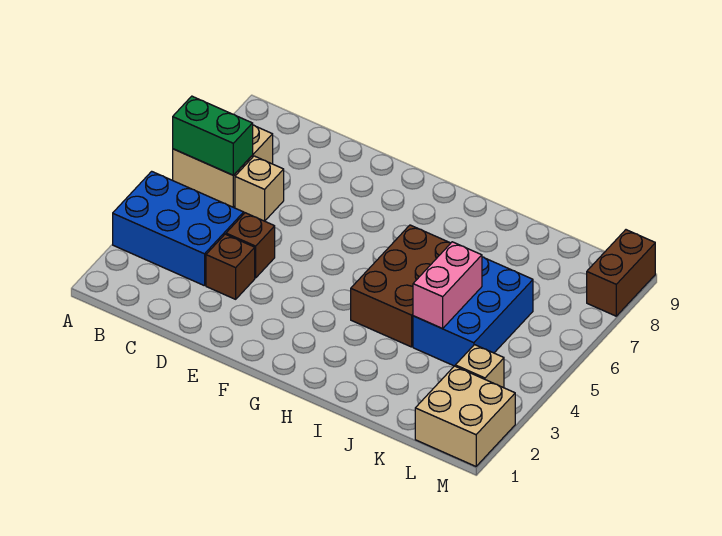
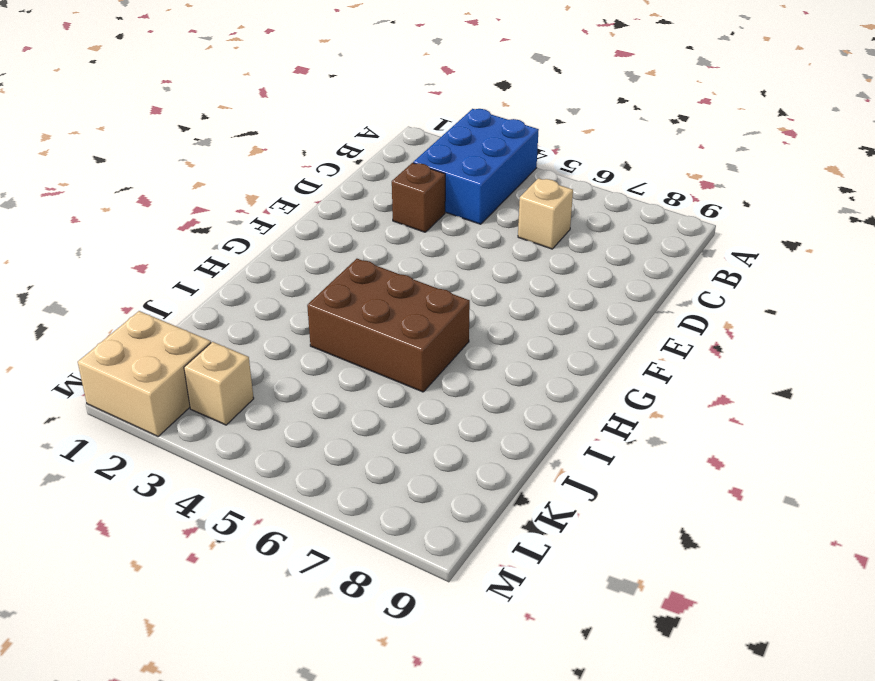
none -> tan 2x2 brick [173,125,273,207]
none -> brown 1x1 brick [226,213,275,278]
none -> blue 2x3 brick [413,257,533,366]

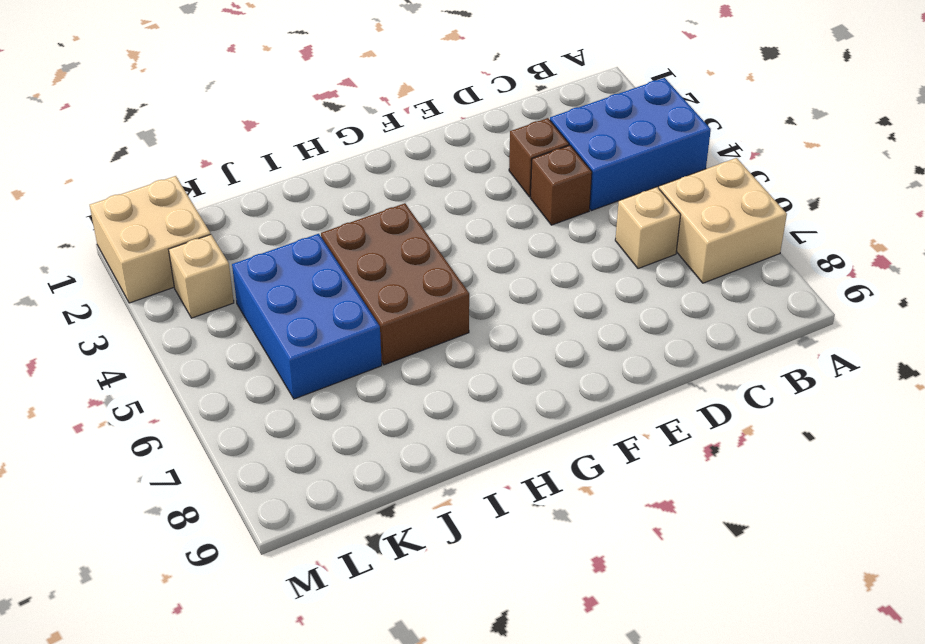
none -> brown 1x2 brick [587,230,655,316]
none -> green 1x2 brick [173,96,253,175]
none -> pink 1x2 brick [413,242,482,329]

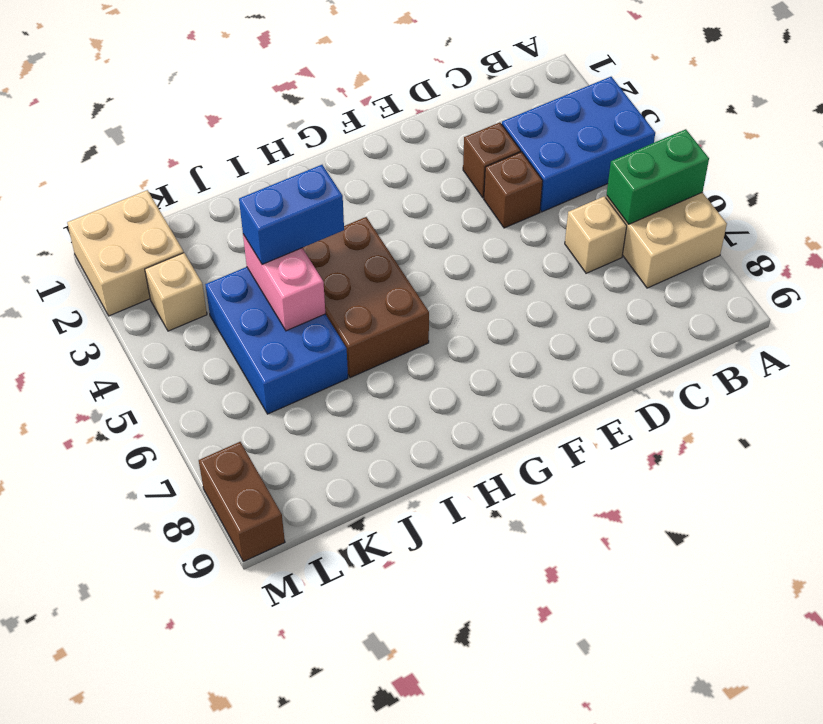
blue 1x2 brick [239,165,344,264] -> none

